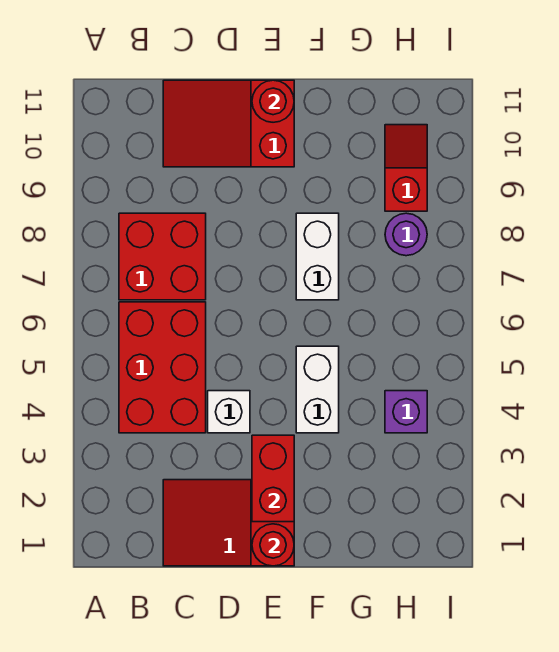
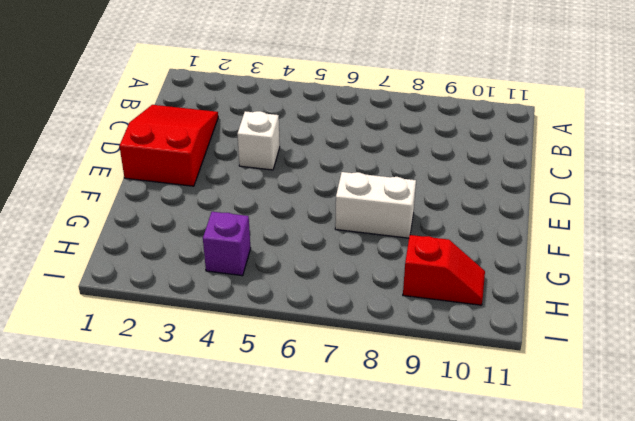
none -> red 2x3 brick [119,302,206,433]
none -> red 2x2 brick [119,213,206,300]
none -> red 2x3 slope [163,80,294,167]

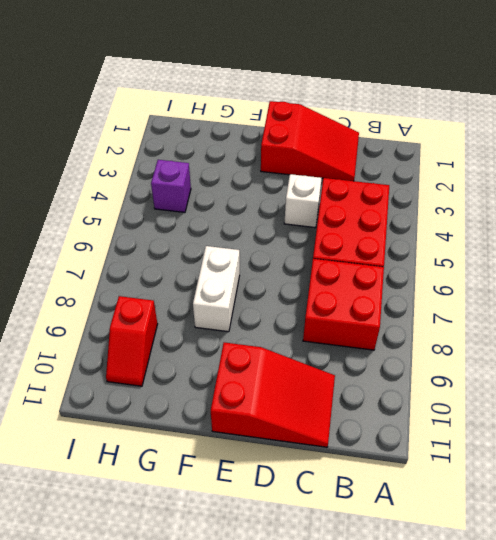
none -> white 1x2 brick [296,346,339,433]
none -> purple 1x1 round brick [385,213,427,256]
none -> red 1x1 round brick [252,524,294,566]

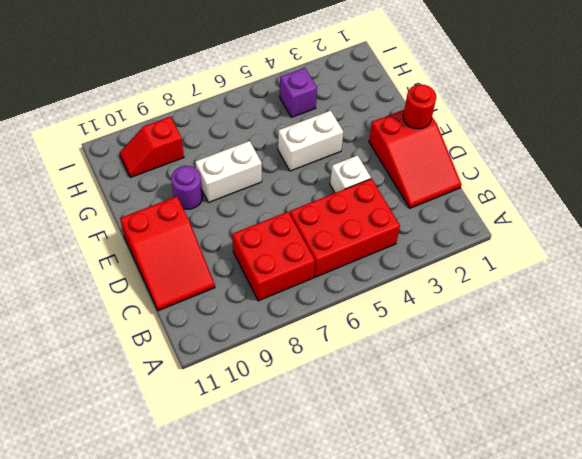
purple 1x1 round brick [171,166,203,209] -> purple 1x1 round brick moved to [385,213,427,256]
none -> red 1x2 brick [252,435,294,522]
none -> red 1x1 round brick [252,80,294,122]

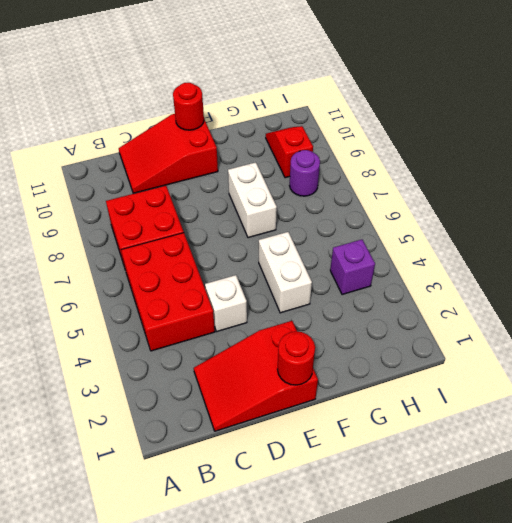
none -> red 1x2 brick [252,435,294,522]

